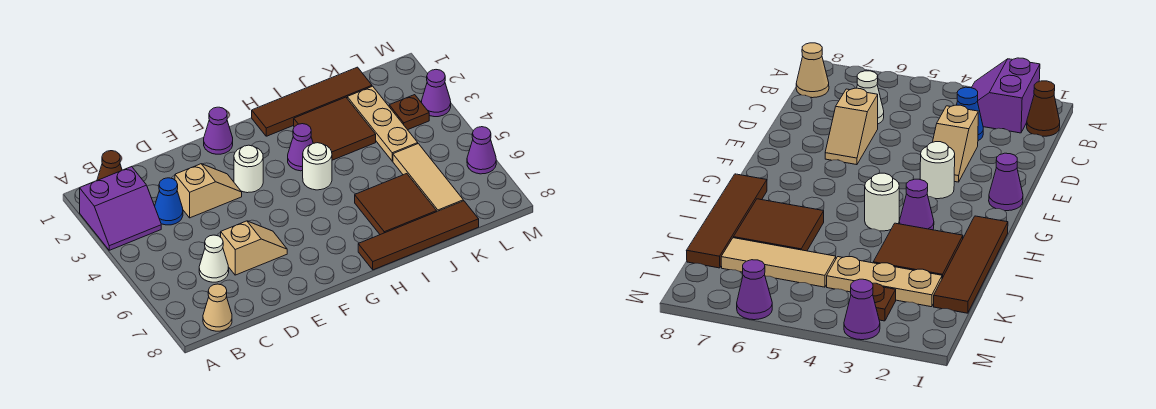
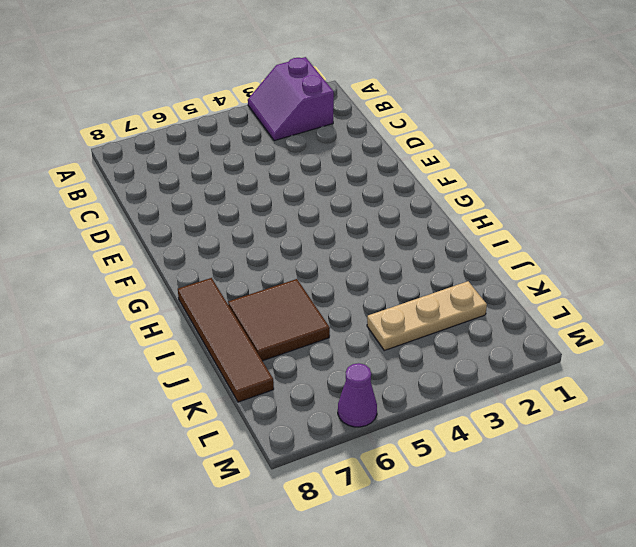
none -> brown 1x1 cone [97,151,122,180]
none -> tan 1x1 cone [203,284,232,331]
none -> blue 1x1 cone [155,178,183,225]

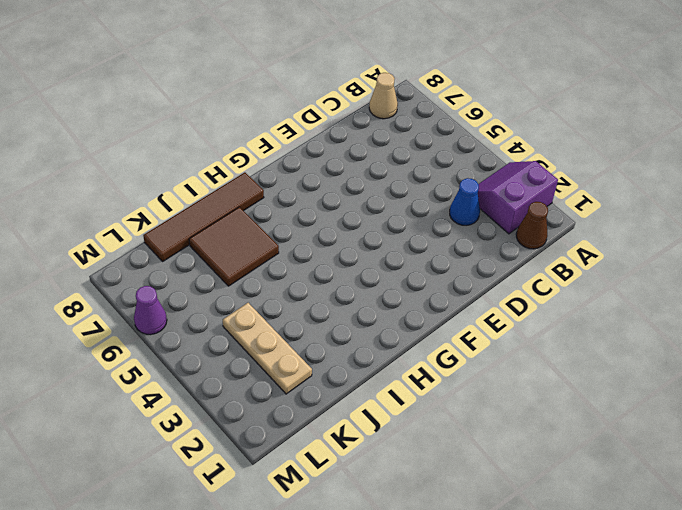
none -> white 1x1 cone [199,235,229,282]
none -> tan 1x2 slope [175,164,242,218]
none -> tan 1x2 slope [221,221,287,275]

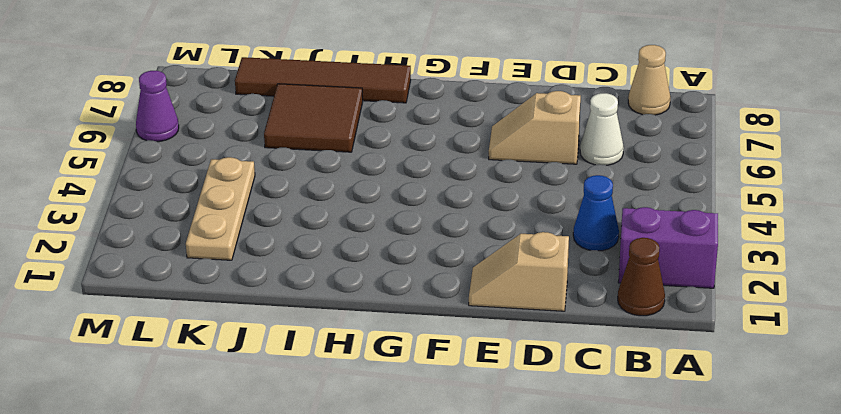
tan 1x2 slope [469,232,569,311] -> tan 1x2 slope moved to [175,164,242,218]
none -> purple 1x1 cone [204,107,233,154]
none -> white 1x1 round brick [234,145,263,193]
none -> brown 1x4 tile [252,67,372,136]

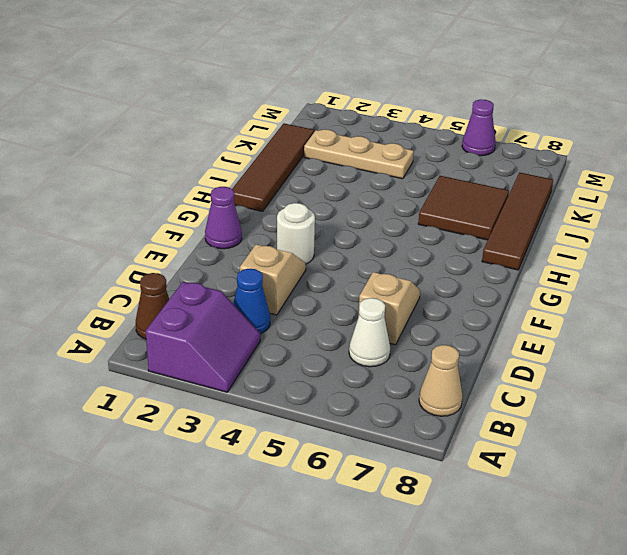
none -> purple 1x1 cone [288,124,313,171]
none -> white 1x1 round brick [303,143,332,190]
none -> brown 2x2 tile [294,97,376,160]

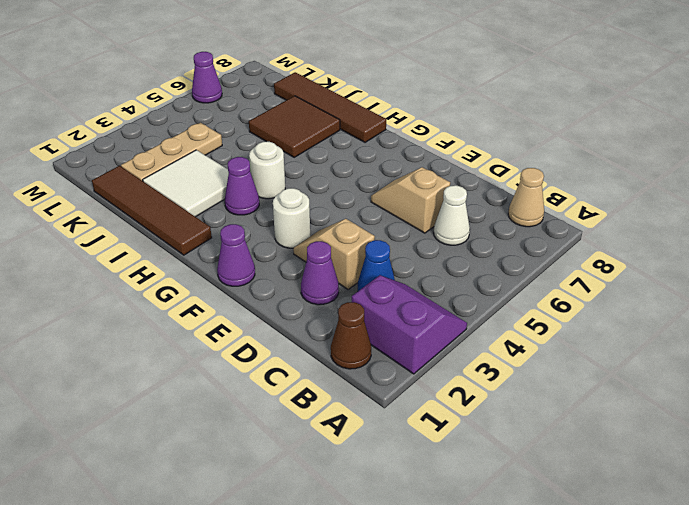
purple 1x1 cone [301,241,339,305] -> purple 1x1 cone moved to [421,70,451,117]
white 2x2 tile [143,150,229,217] -> brown 2x2 tile [294,97,376,160]
none -> tan 1x3 tile [393,144,463,211]
none -> brown 1x1 plate [389,95,429,130]

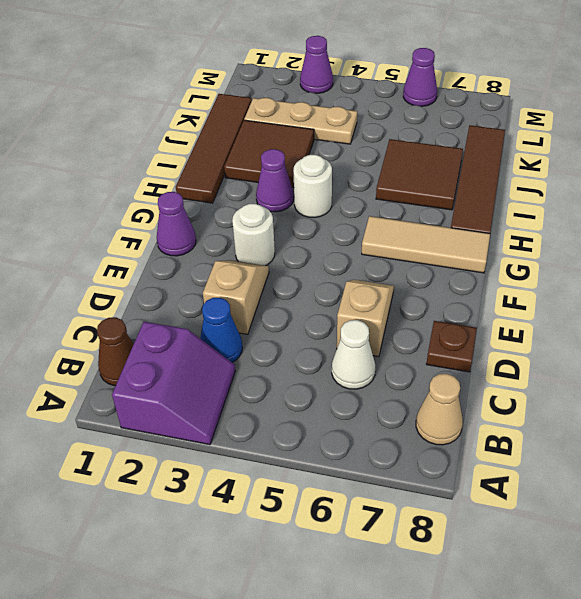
brown 1x1 plate [426,321,477,372] -> brown 1x1 plate moved to [389,95,429,130]
tan 1x3 tile [362,216,490,273] -> tan 1x3 tile moved to [393,144,463,211]

